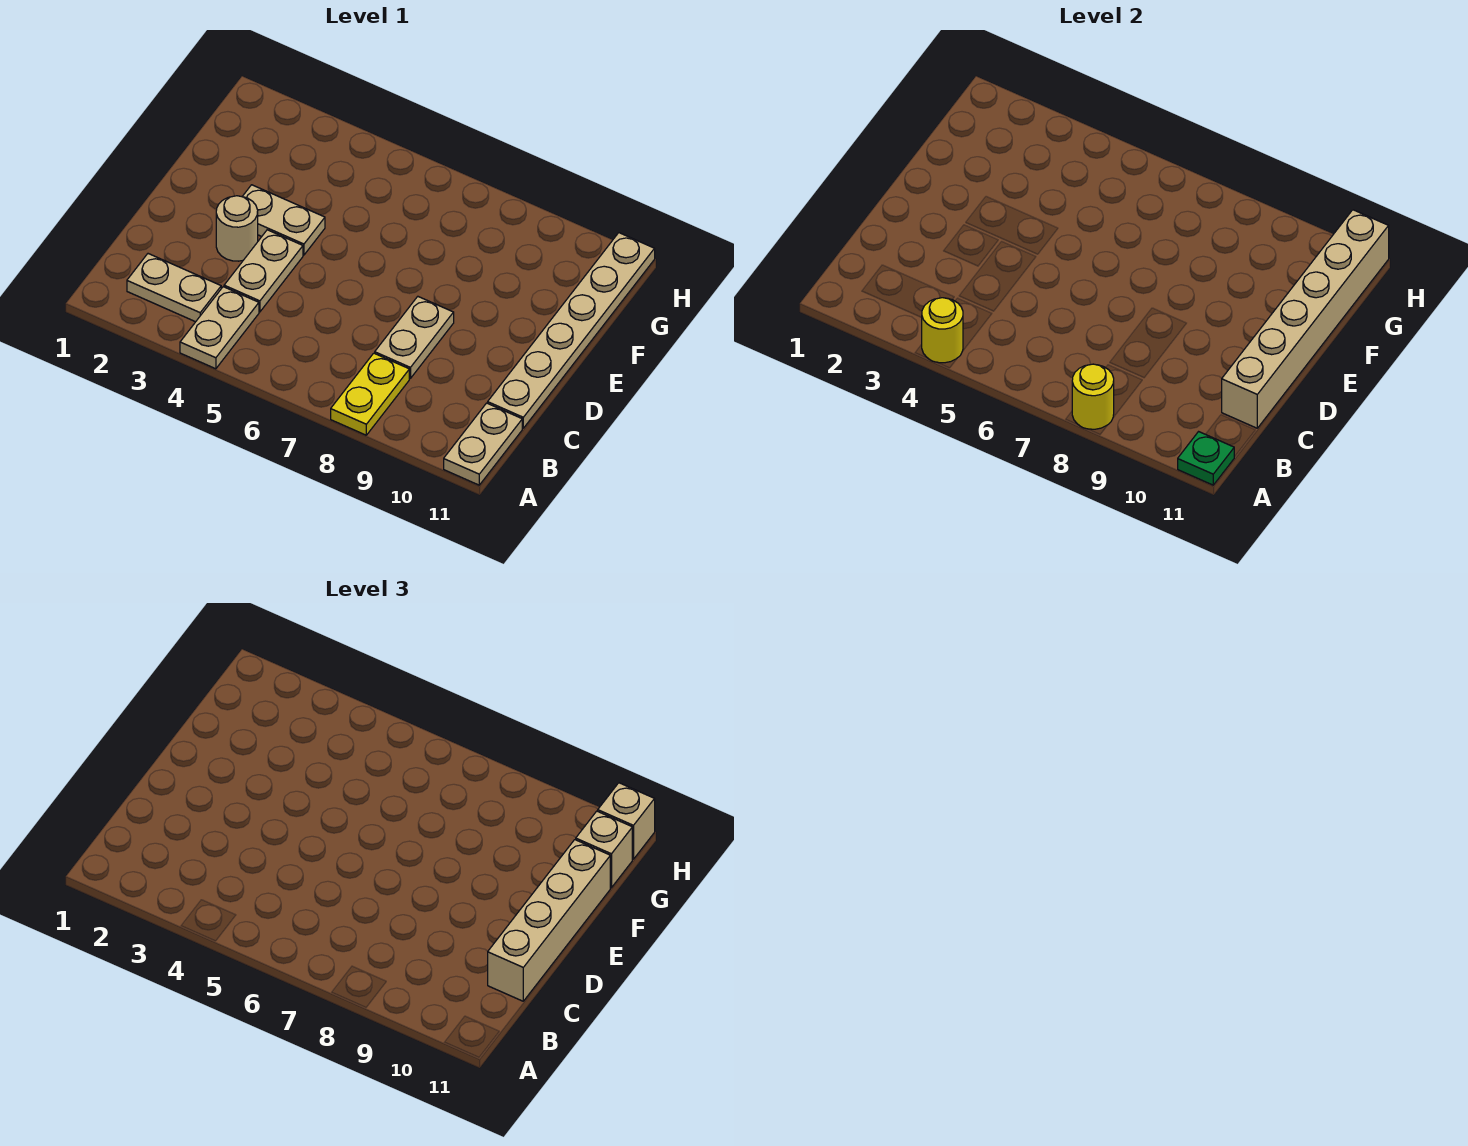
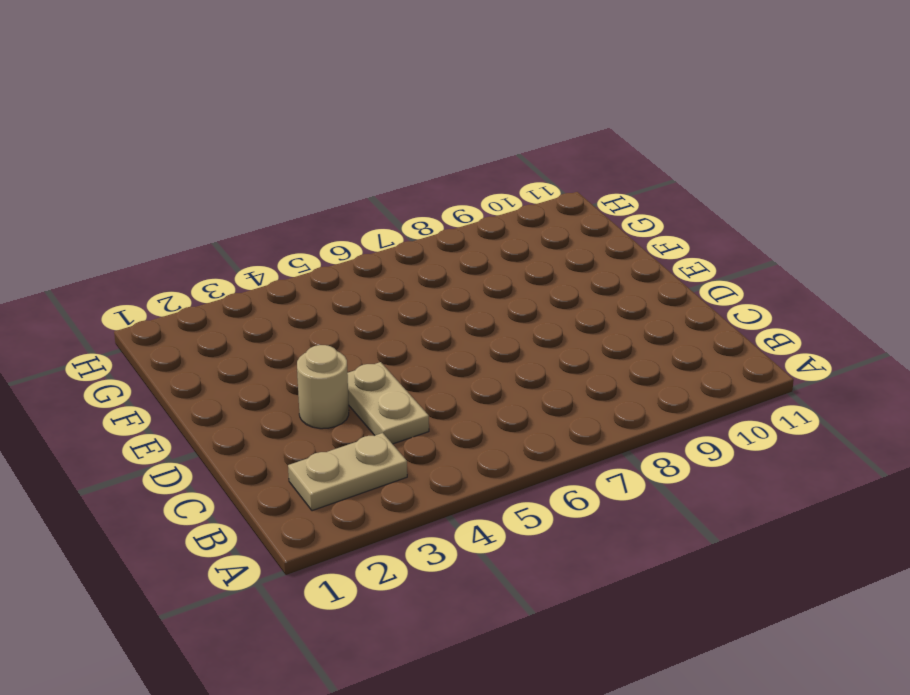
none -> tan 1x2 plate [180,287,259,369]
none -> yellow 1x2 plate [331,353,409,435]
none -> tan 1x2 plate [444,403,522,485]

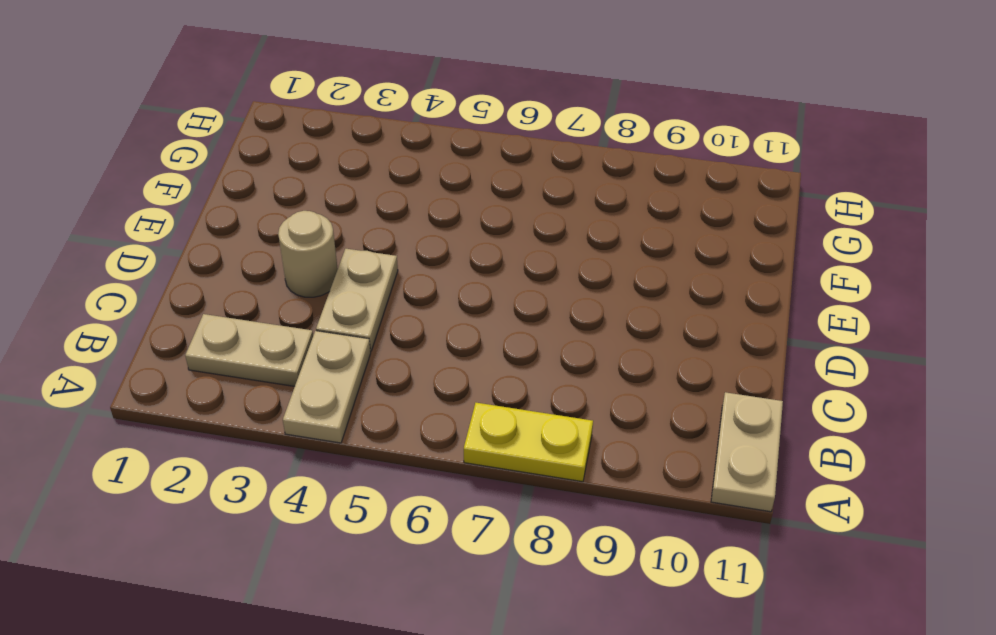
yellow 1x2 plate [464,403,593,482] -> yellow 1x2 plate turned to [331,353,409,435]
none -> tan 1x2 plate [375,297,454,378]
none -> tan 1x6 plate [488,233,655,428]
none -> tan 1x2 plate [242,185,325,255]

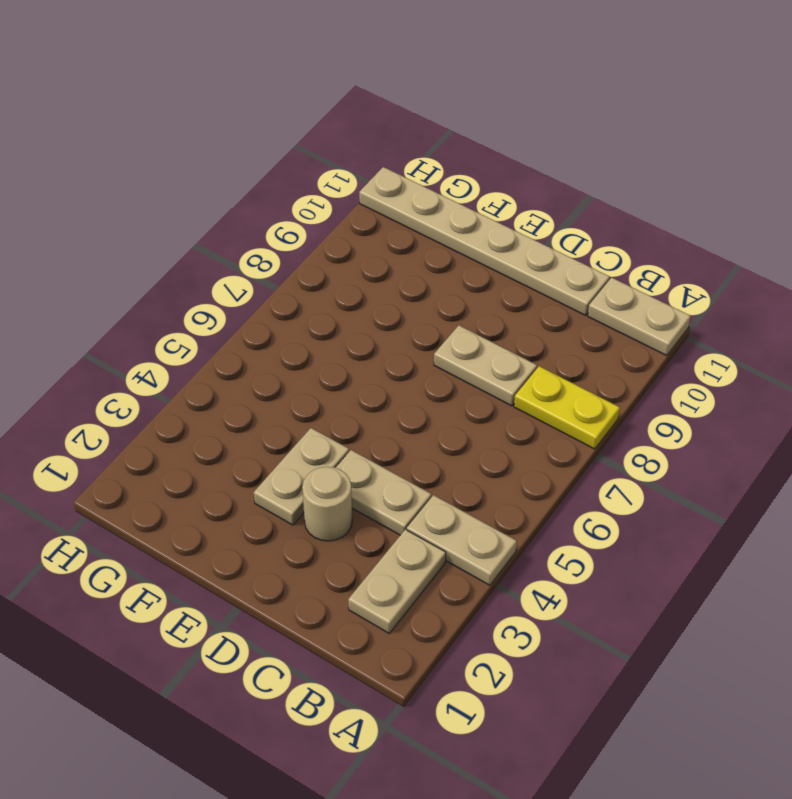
none -> yellow 1x1 round brick [921,298,963,363]
none -> yellow 1x1 round brick [1072,364,1114,429]
none -> green 1x1 plate [1178,432,1234,485]

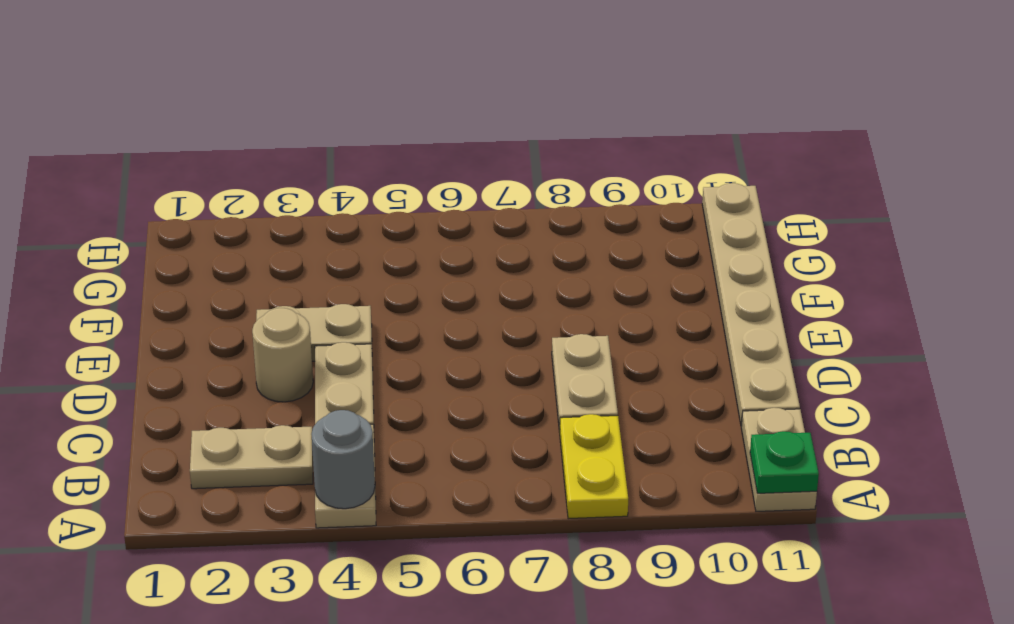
grey 1x1 round brick [312,410,375,509] -> yellow 1x1 round brick [921,298,963,363]
none -> yellow 1x1 round brick [1072,364,1114,429]
none -> tan 1x6 brick [1222,210,1389,428]
none -> tan 1x4 brick [488,840,610,1001]

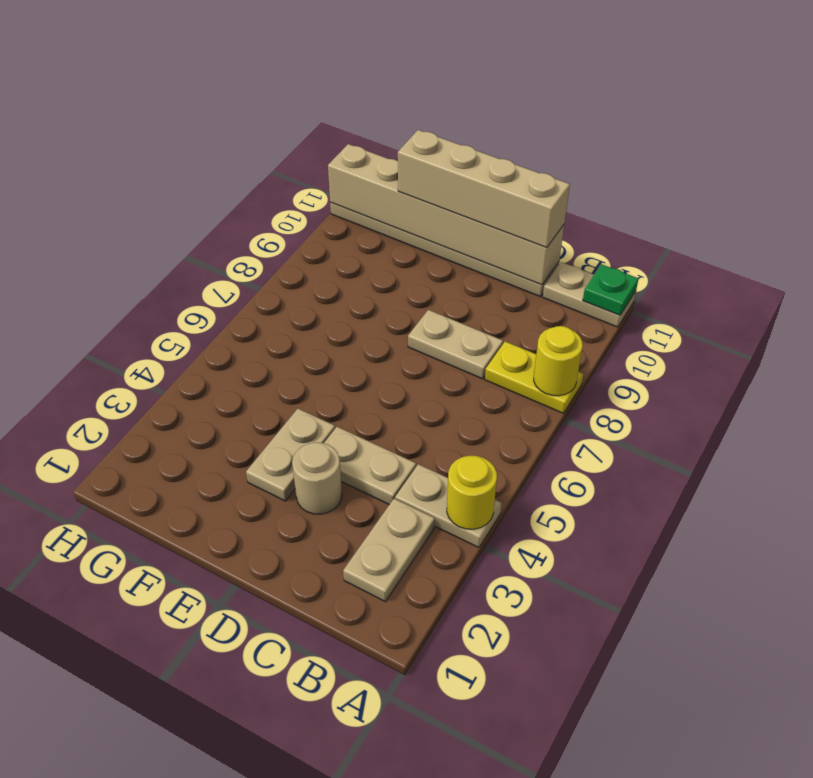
none -> tan 1x1 brick [576,811,632,888]
none -> tan 1x1 brick [598,783,655,859]

